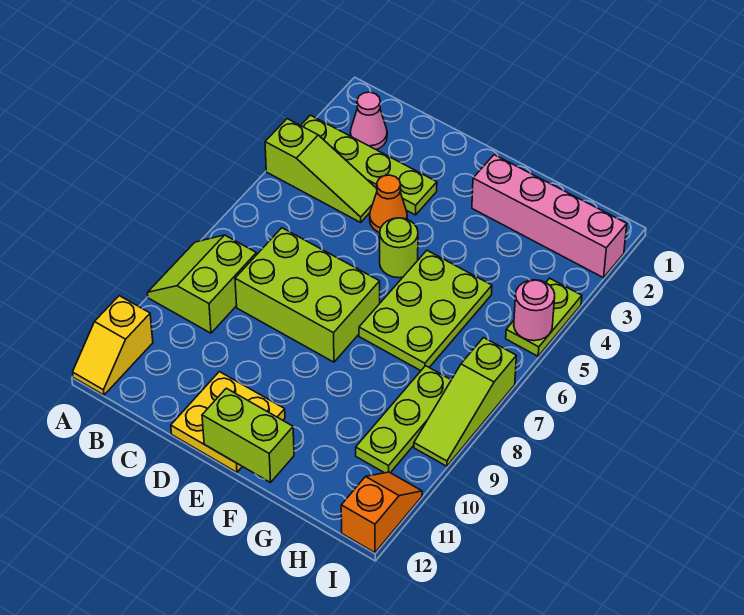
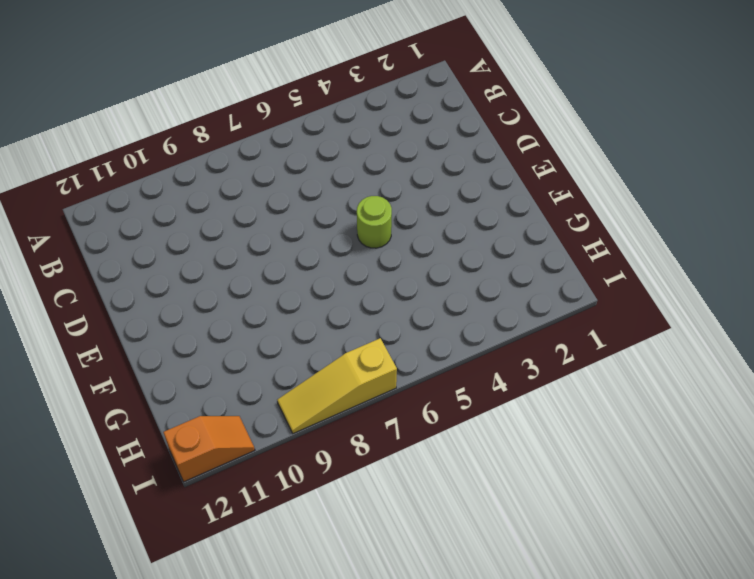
yellow 1x3 slope [277,338,397,433] -> lime 1x3 slope [414,338,516,466]
none -> lime 1x4 plate [301,115,437,215]
none -> lime 1x3 slope [265,119,377,222]
none -> lime 2x2 slope [148,235,257,333]

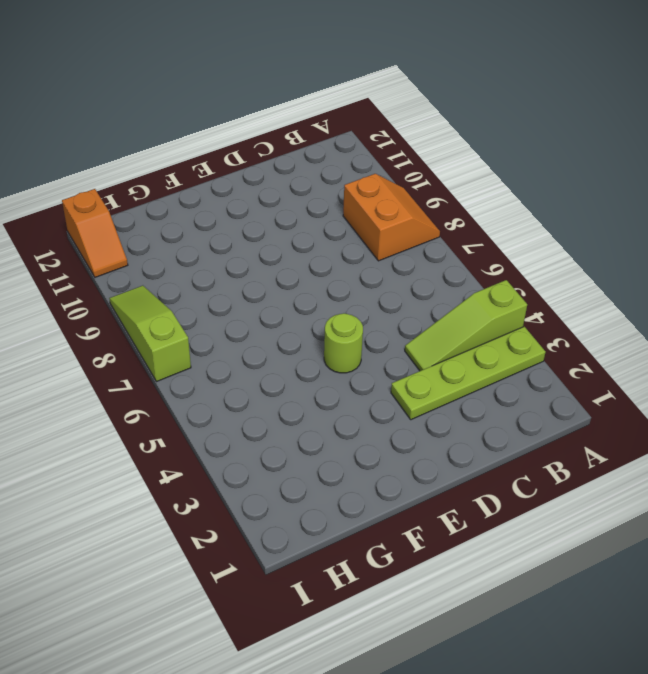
orange 2x2 slope [343,174,440,261] -> lime 2x2 slope [148,235,257,333]
none -> yellow 1x2 slope [73,296,153,395]
none -> pink 1x1 cone [350,92,387,150]
none -> lime 2x3 brick [235,228,380,362]

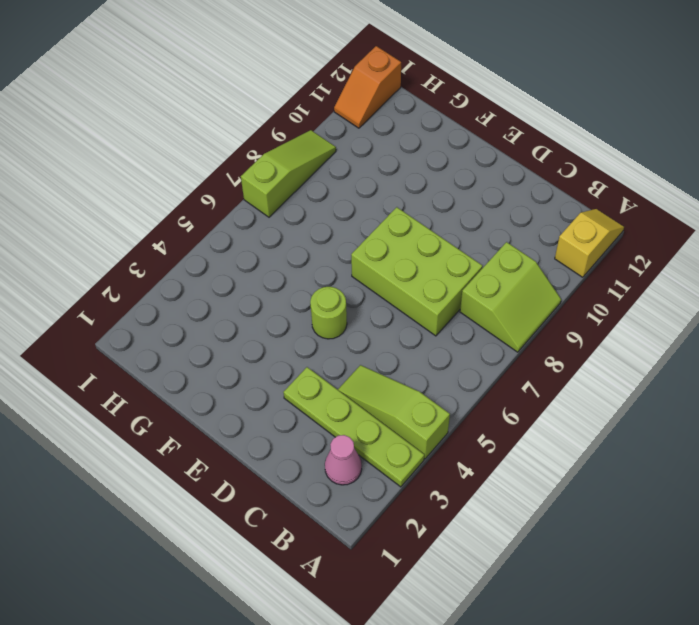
none -> orange 1x1 cone [370,175,407,233]
none -> yellow 2x2 plate [171,372,285,472]
none -> pink 1x4 brick [472,155,627,278]

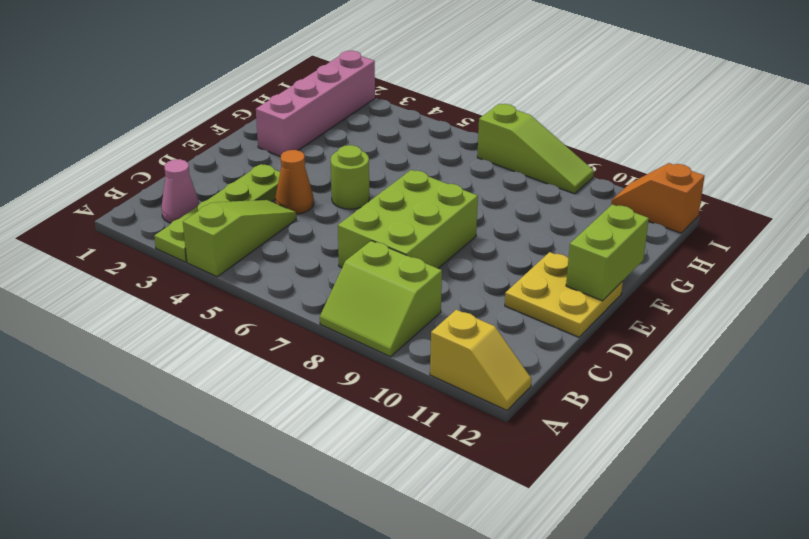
none -> lime 2x3 plate [359,251,492,371]
none -> lime 1x3 plate [356,366,451,473]
none -> lime 1x2 plate [506,278,582,356]

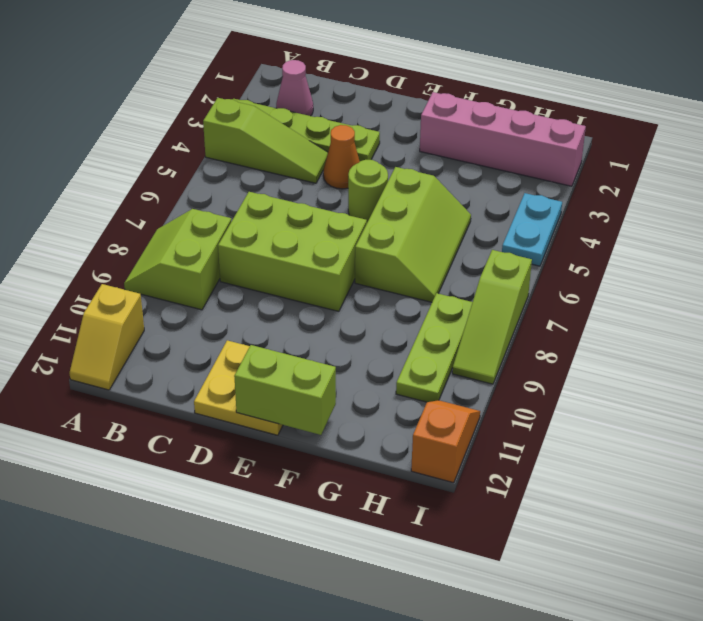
lime 2x3 slope [355,167,471,302] -> lime 2x3 plate [359,251,492,371]
cyan 1x2 plate [502,193,562,266] -> lime 1x2 plate [506,278,582,356]
none -> pink 1x1 round brick [514,280,555,341]

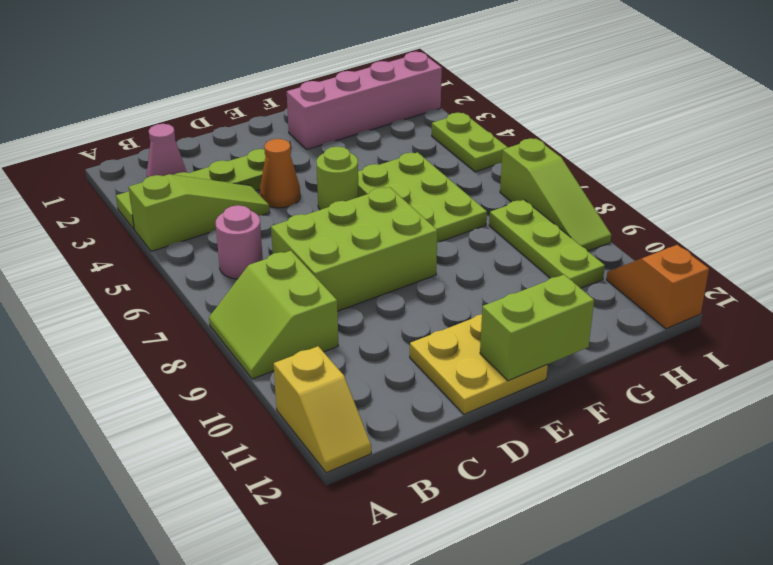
pink 1x1 round brick [216,205,263,279] -> pink 1x1 round brick moved to [514,280,555,341]

